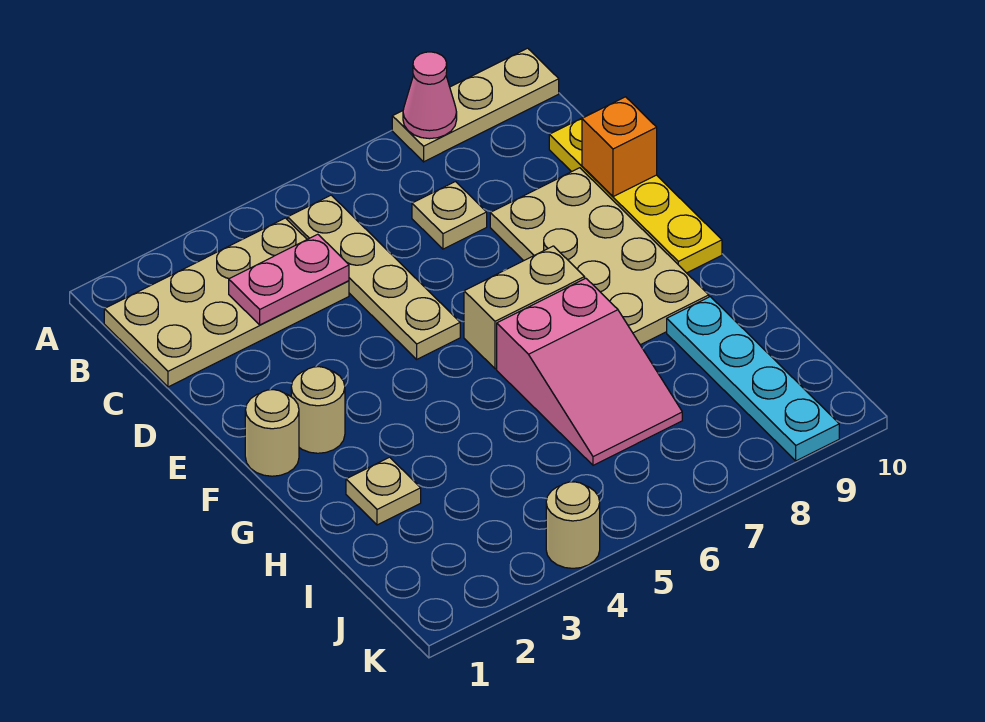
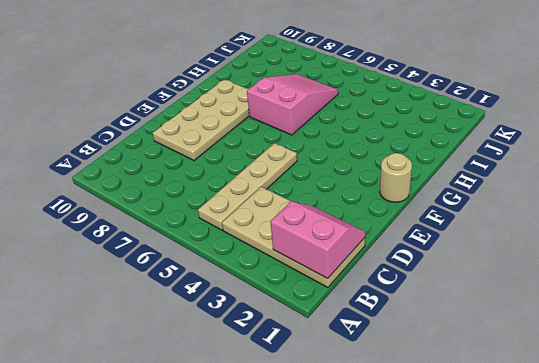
pink 2x2 slope [271,201,365,278] -> none
none -> tan 1x3 plate [392,48,559,162]
none -> tan 1x1 plate [412,182,487,249]
none -> yellow 1x4 plate [549,113,722,273]

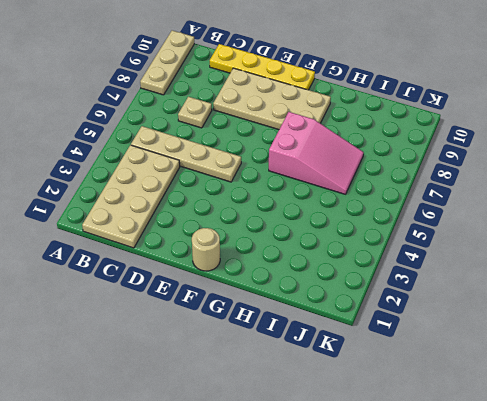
none -> tan 1x1 round brick [291,367,345,453]
none -> tan 1x2 brick [464,246,585,369]
none -> tan 1x1 plate [346,457,421,525]

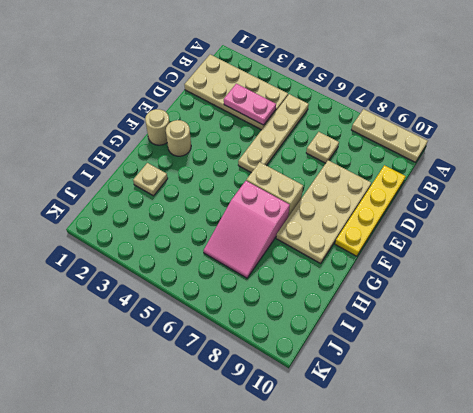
none -> cyan 1x4 plate [667,297,839,461]
none -> tan 1x1 round brick [546,482,600,568]
none -> pink 1x1 cone [403,52,457,139]

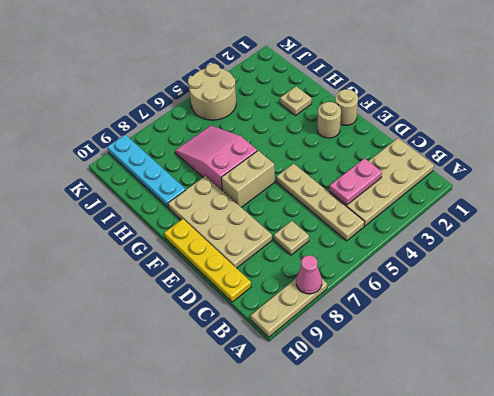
tan 2x2 round brick [188,64,236,120] -> tan 1x1 round brick [546,482,600,568]
none -> orange 1x1 brick [582,97,657,197]

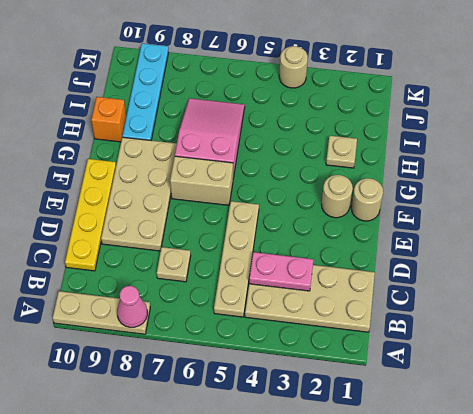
orange 1x1 brick [91,97,126,142] -> orange 1x1 brick moved to [582,97,657,197]

